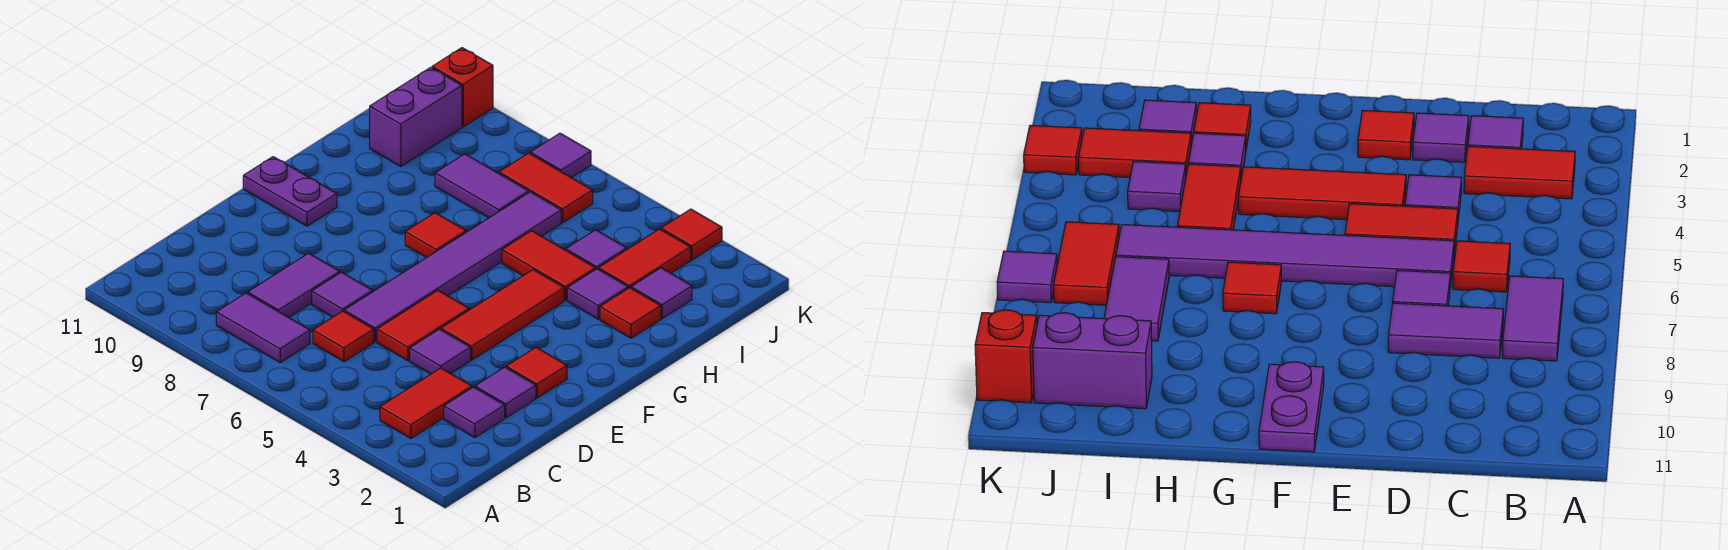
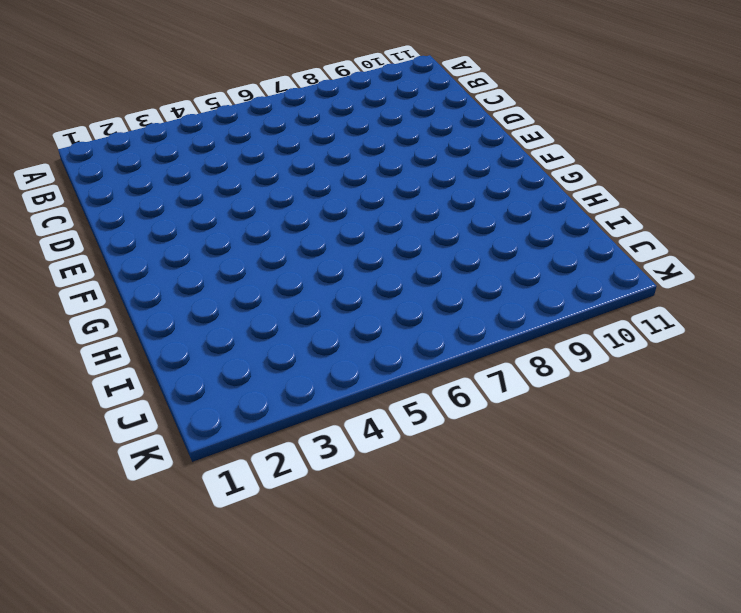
none -> red 1x2 tile [380,368,472,438]
none -> purple 1x2 tile [216,293,310,362]
none -> purple 1x1 tile [444,387,505,438]

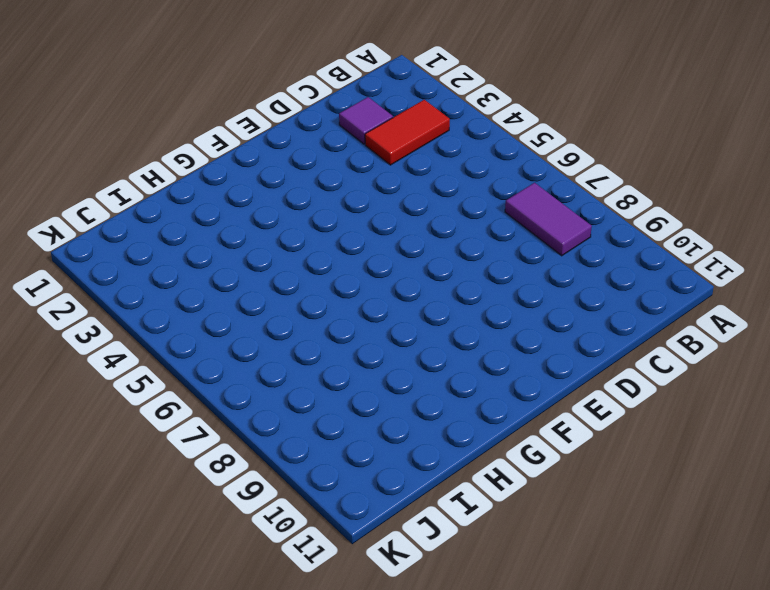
none -> red 1x1 tile [313,311,374,362]
none -> purple 1x2 tile [248,253,340,317]
none -> purple 1x1 tile [475,367,536,418]

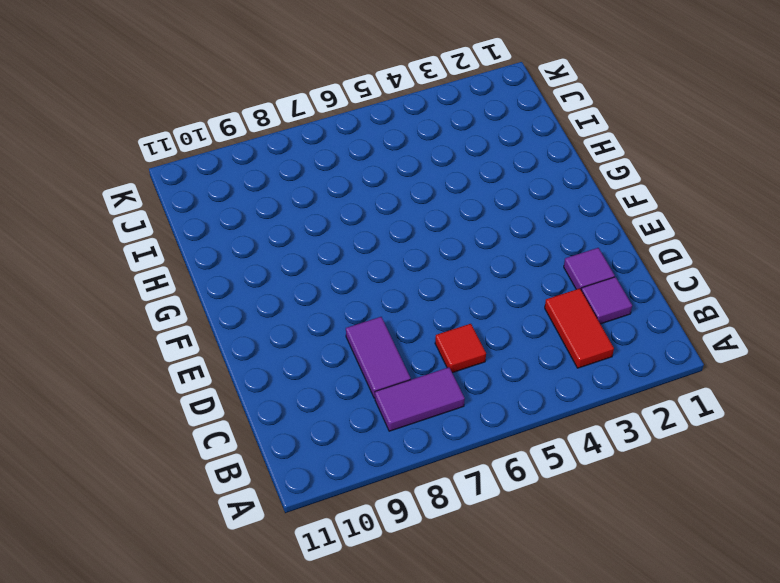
none -> purple 1x1 tile [410,329,471,374]
none -> red 1x2 tile [377,291,469,361]
none -> purple 1x6 tile [344,192,561,342]

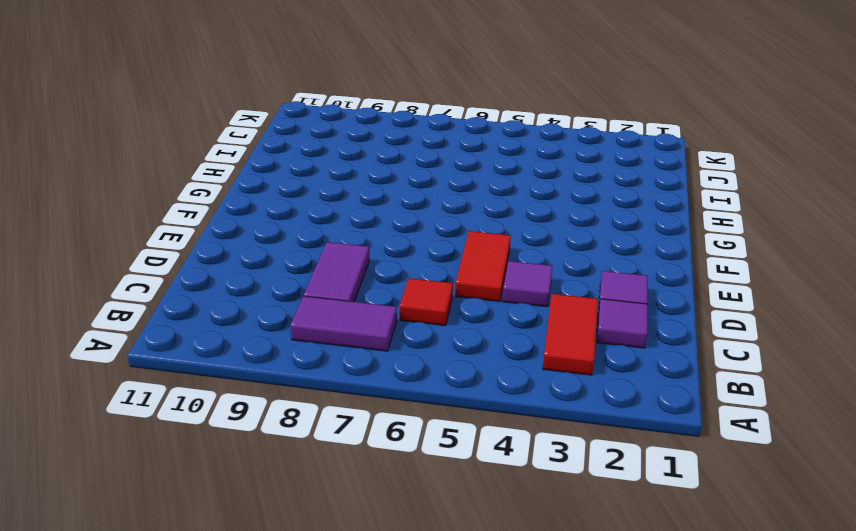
none -> purple 1x6 tile [344,192,561,342]
none -> purple 1x1 tile [312,272,372,317]
none -> red 1x1 tile [506,347,567,398]

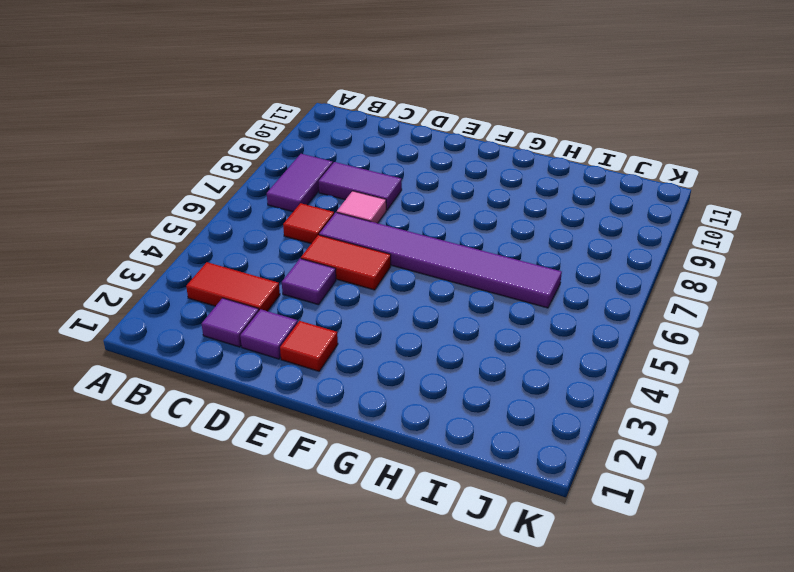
pink 1x1 tile [337,191,386,223] -> purple 1x1 tile [312,272,372,317]
none -> red 1x3 tile [441,270,564,360]
none -> purple 1x2 plate [243,157,337,226]
none -> red 1x1 tile [405,213,466,258]

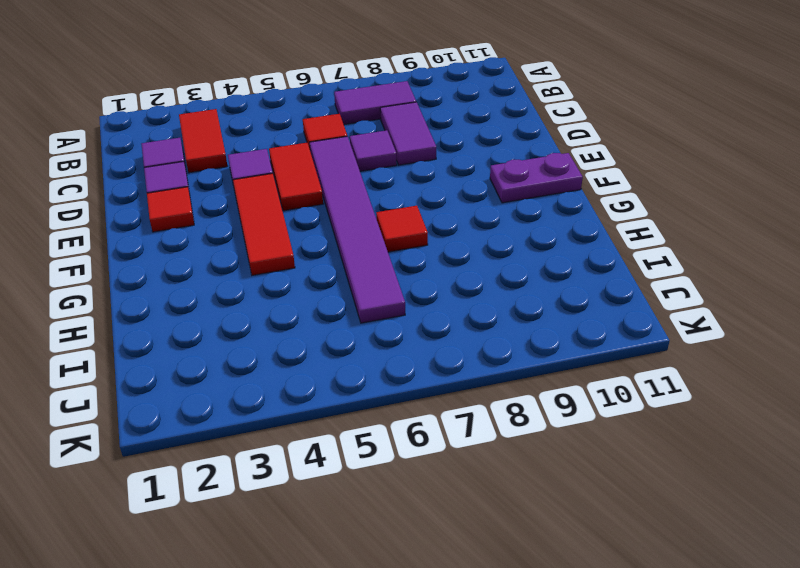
none -> red 1x1 tile [600,288,661,338]
none -> purple 1x1 tile [567,269,628,319]
none -> red 1x2 tile [502,231,595,300]

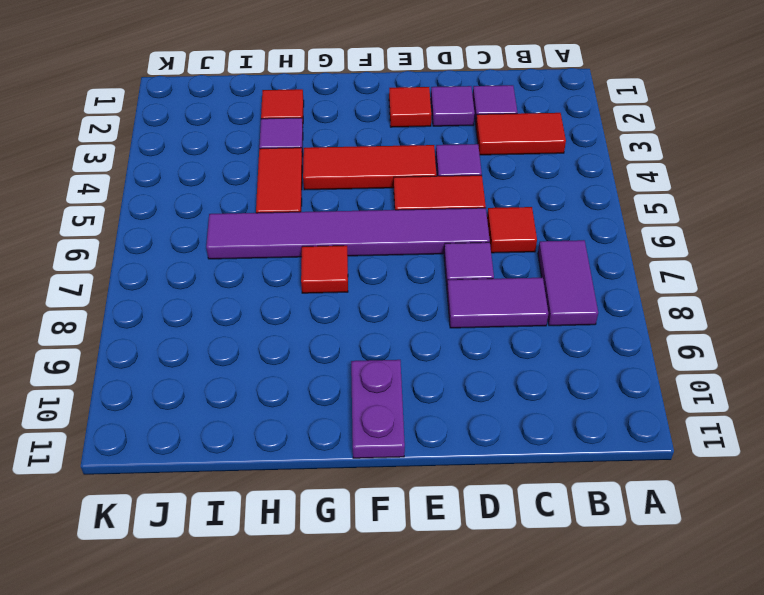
none -> purple 1x1 tile [631,268,692,318]
none -> red 1x2 tile [599,229,691,288]
none -> purple 1x1 tile [566,230,627,269]

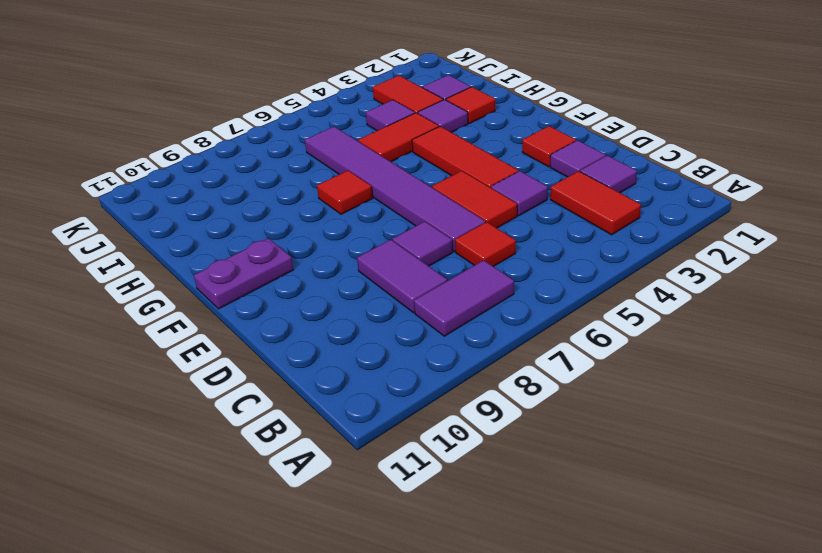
none -> purple 1x2 tile [435,154,529,218]
none -> purple 1x2 brick [370,67,462,167]
none -> red 1x2 tile [499,153,593,223]

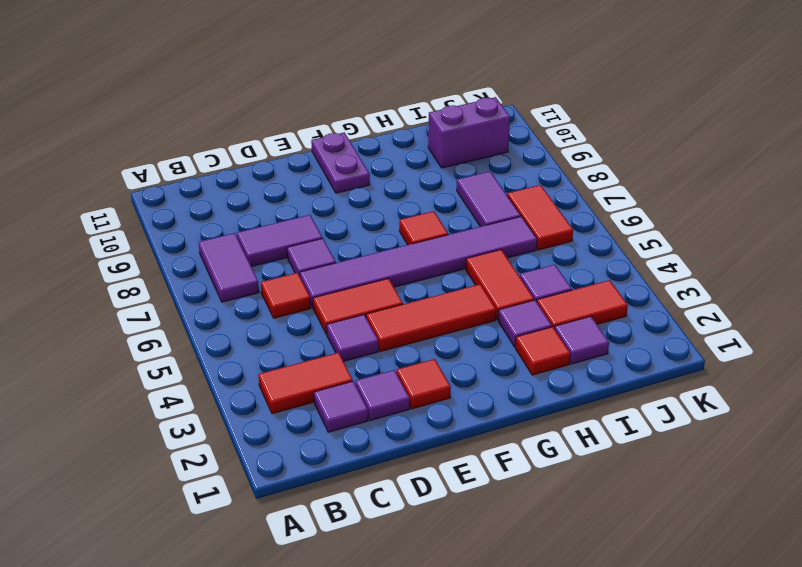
none -> red 1x1 tile [661,209,722,260]
none -> purple 1x1 tile [530,133,591,178]
none -> red 1x1 brick [432,48,493,127]

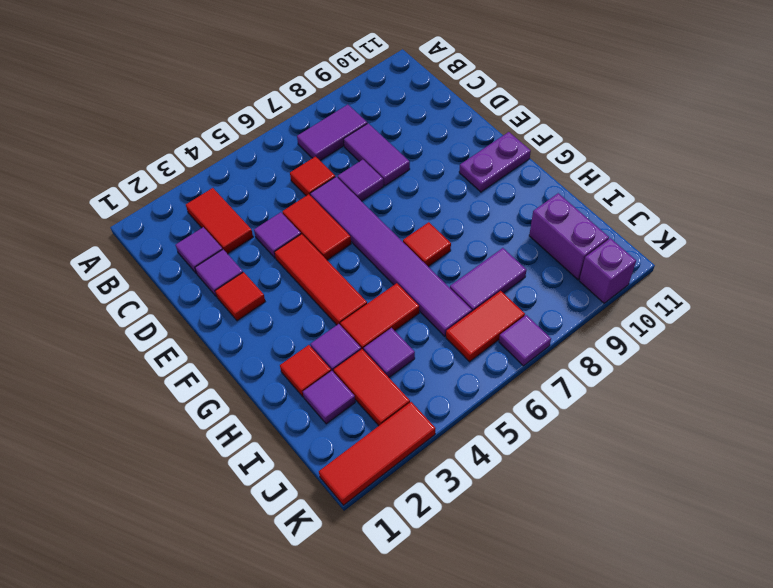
red 1x3 tile [319,402,436,505] -> red 1x1 tile [661,209,722,260]
purple 1x1 brick [579,238,636,303] -> red 1x1 brick [432,48,493,127]

